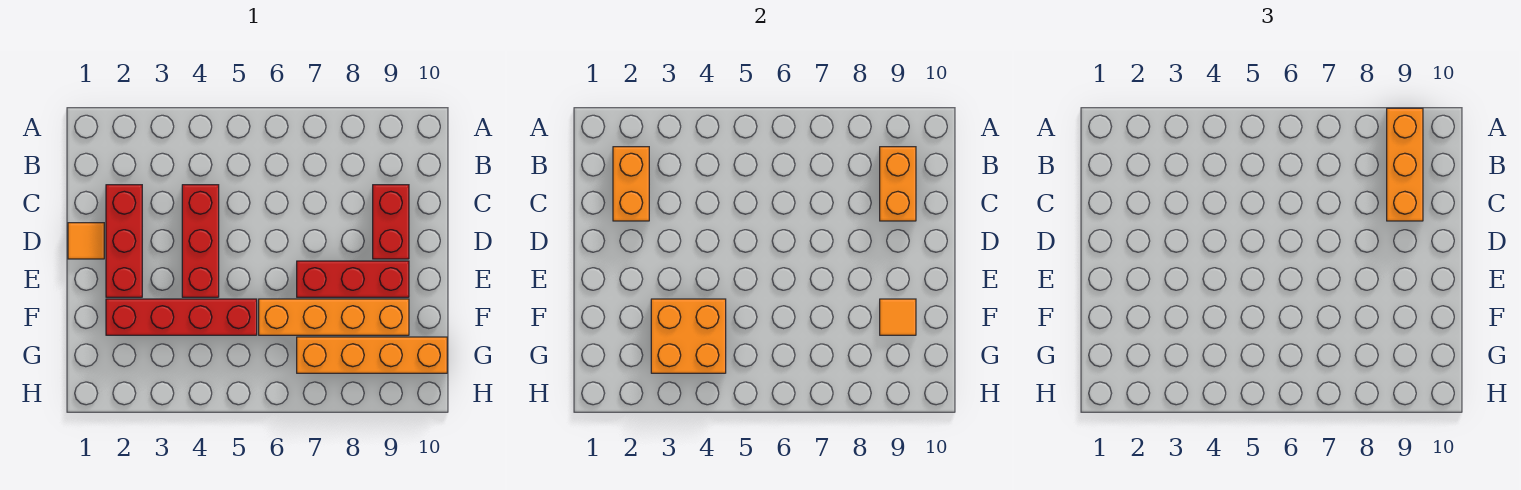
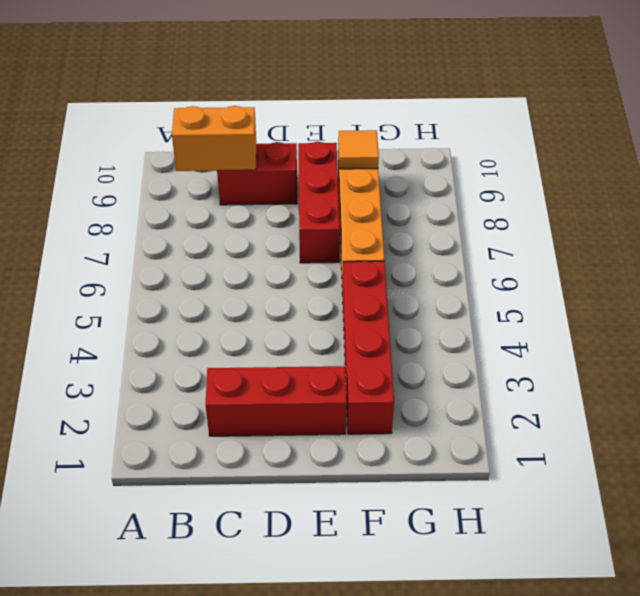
none -> red 1x3 brick [182,185,219,297]
none -> orange 1x1 tile [68,223,104,259]
none -> orange 1x4 brick [297,337,447,373]

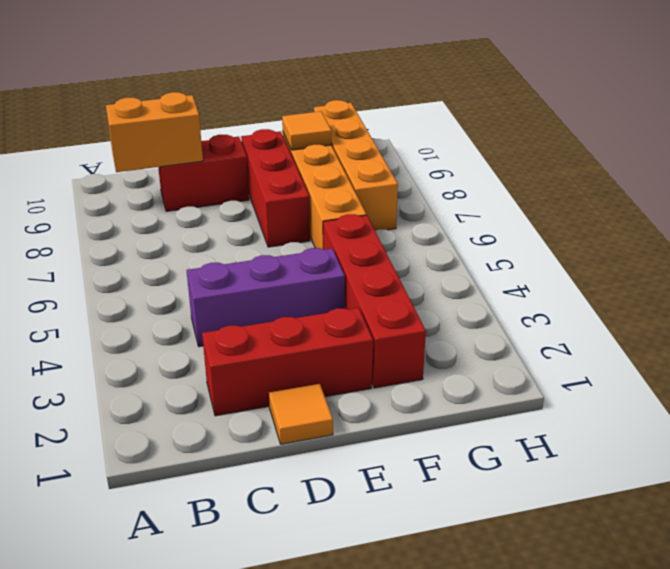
purple 1x3 brick [187,248,345,347] -> red 1x3 brick [182,185,219,297]
none -> orange 1x2 brick [613,147,649,221]
none -> orange 2x2 brick [651,299,726,373]
none -> orange 1x3 brick [1387,108,1423,221]

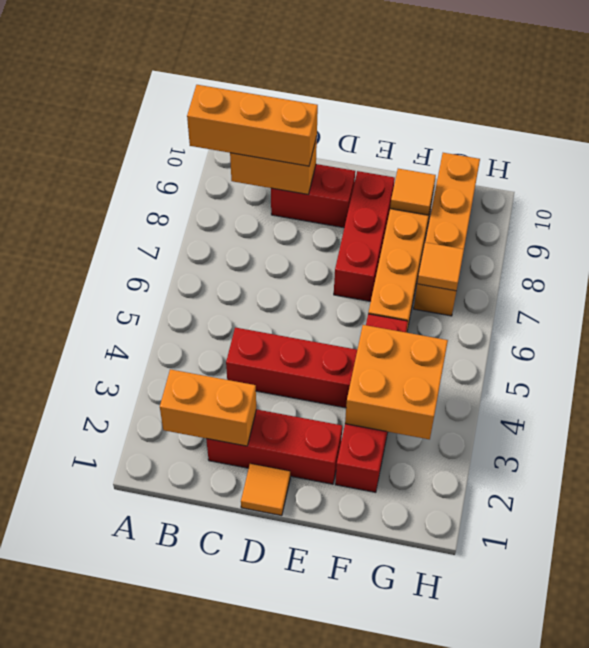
orange 1x1 tile [417,242,464,291] -> none

